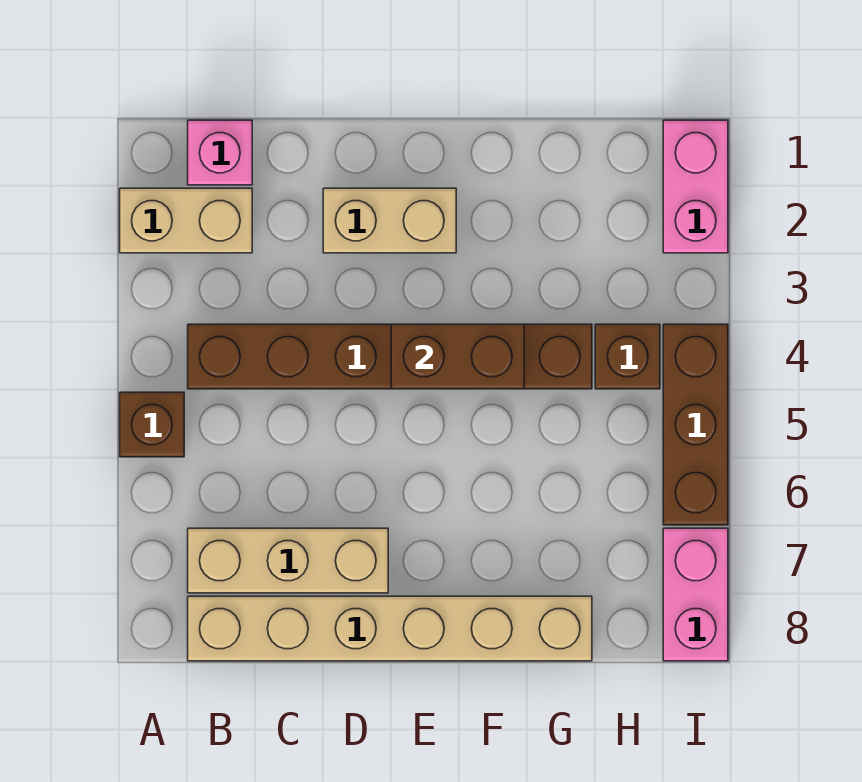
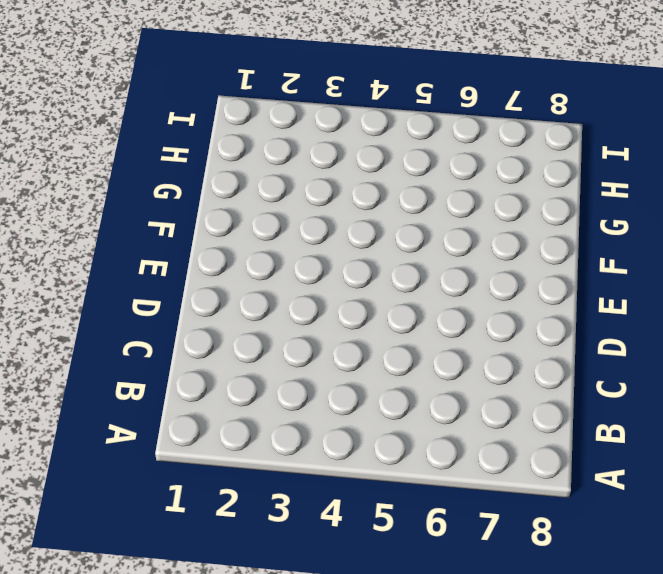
none -> tan 1x2 brick [120,188,252,253]
none -> brown 1x1 brick [120,392,184,457]
none -> pink 1x1 brick [188,120,252,185]

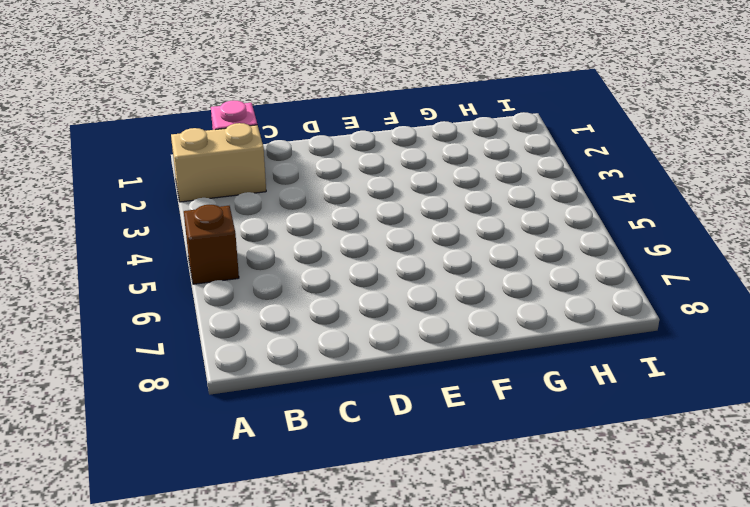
none -> brown 1x6 brick [188,324,592,389]
none -> tan 1x3 brick [188,528,388,593]
none -> tan 1x6 brick [188,596,592,661]

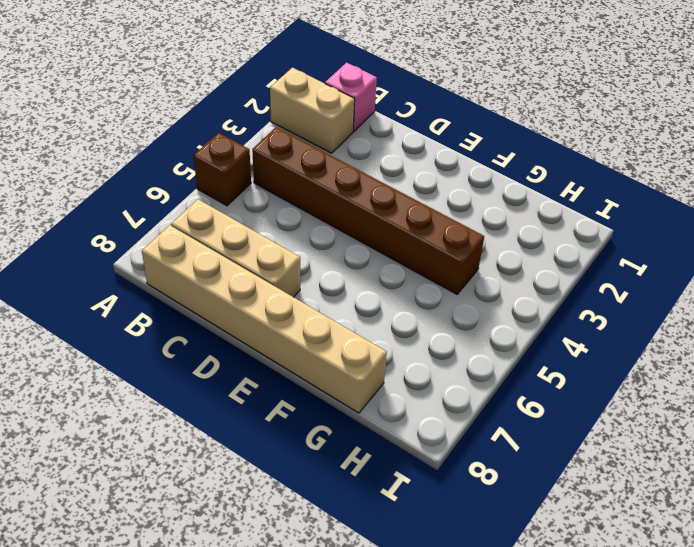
none -> tan 1x2 brick [323,188,456,253]
none -> brown 1x1 brick [595,324,660,389]
none -> pink 1x2 brick [663,120,728,253]

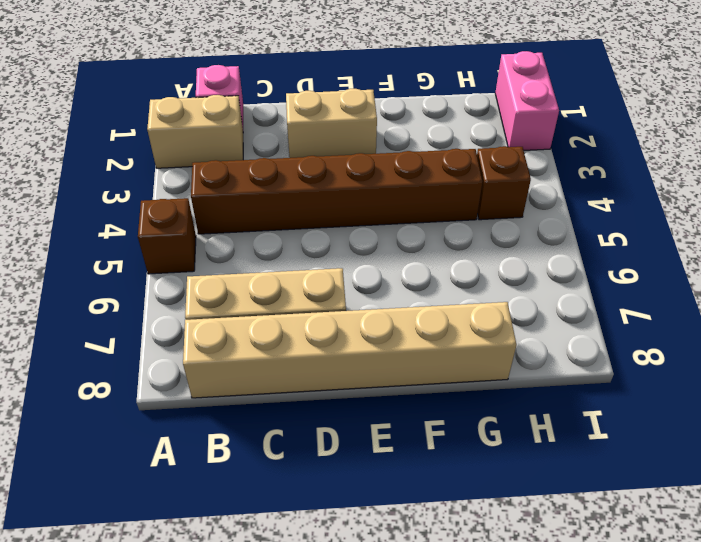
none -> brown 1x3 brick [663,324,728,525]
none -> pink 1x2 brick [663,528,728,661]
none -> brown 1x2 brick [391,324,524,389]

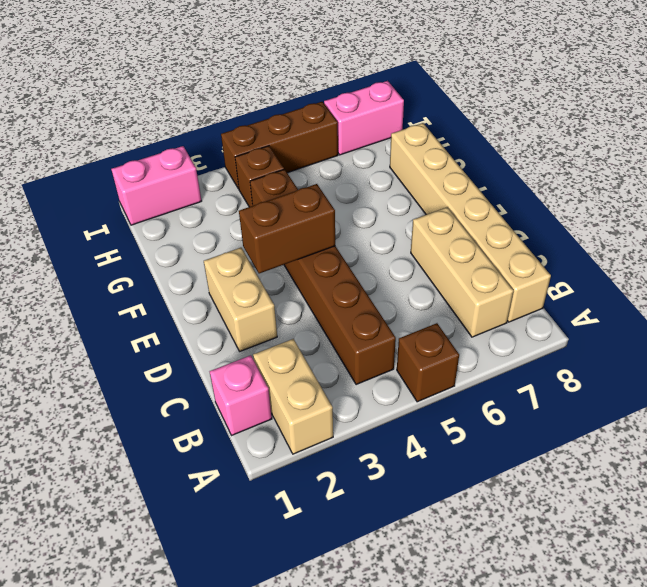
brown 1x2 brick [239,184,335,273] -> brown 1x2 brick turned to [391,324,524,389]

